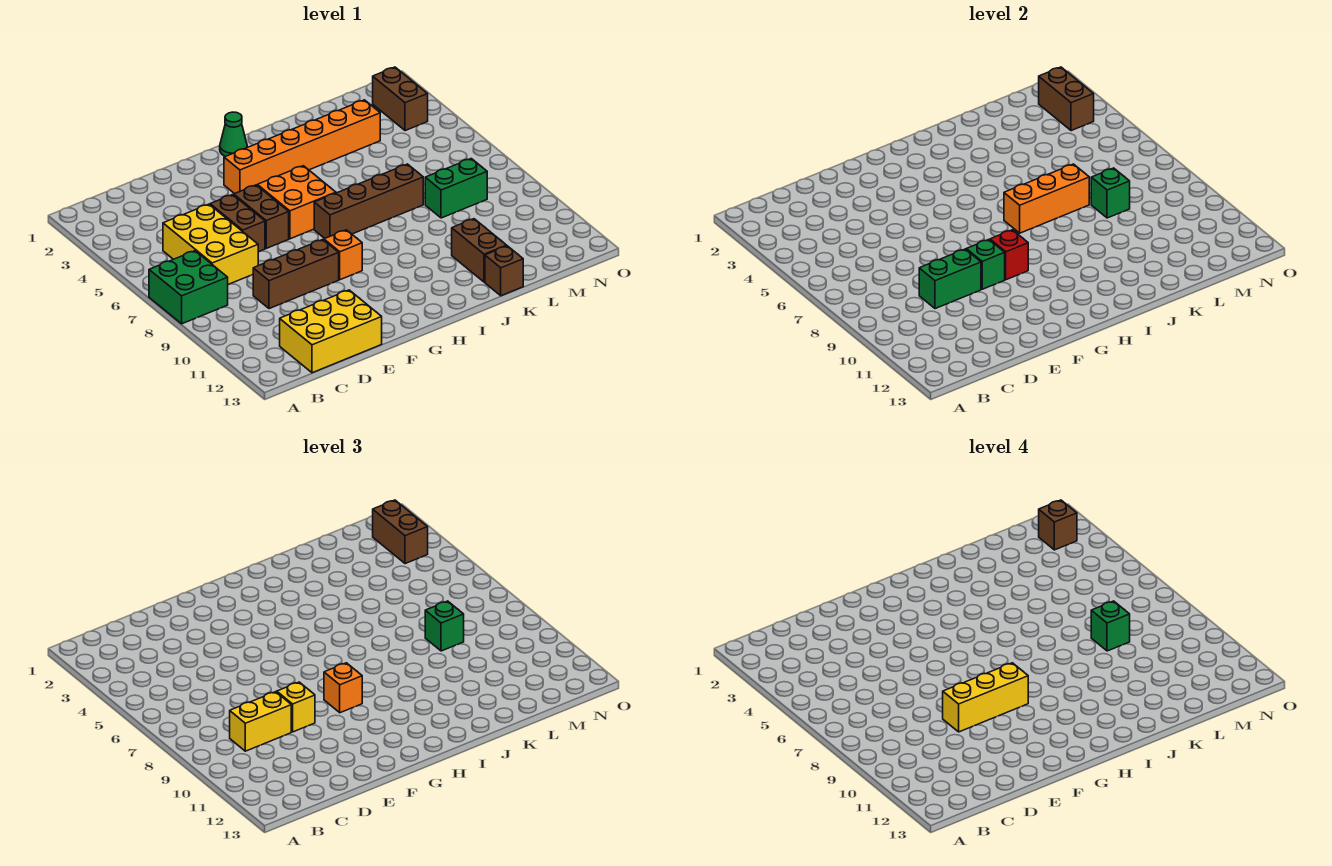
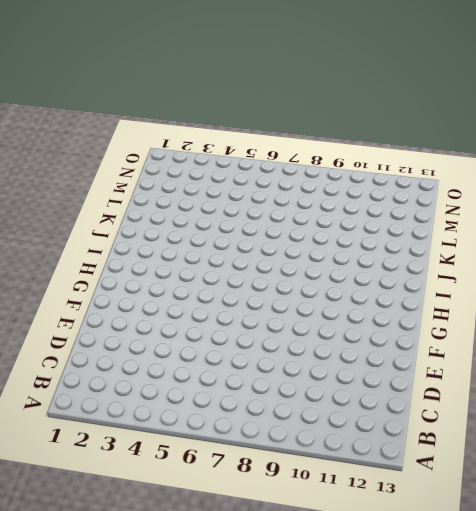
none -> green 2x2 brick [149,251,228,324]
none -> yellow 2x3 brick [163,204,258,285]
none -> yellow 2x3 brick [280,290,382,373]

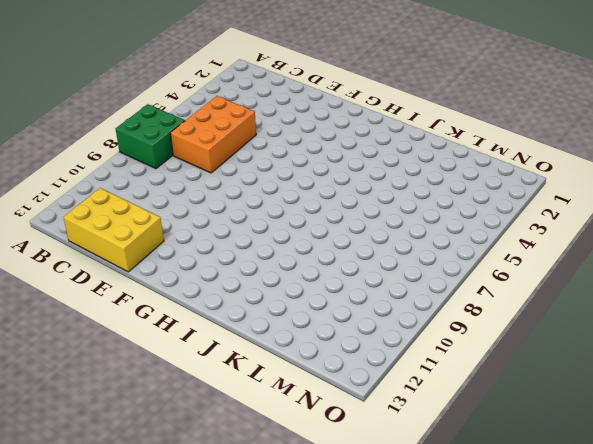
orange 2x3 brick [170,96,256,173] -> yellow 2x3 brick [163,204,258,285]
none -> brown 1x3 brick [253,240,339,309]
none -> brown 1x2 brick [210,195,265,252]
none -> brown 1x2 brick [234,185,289,248]

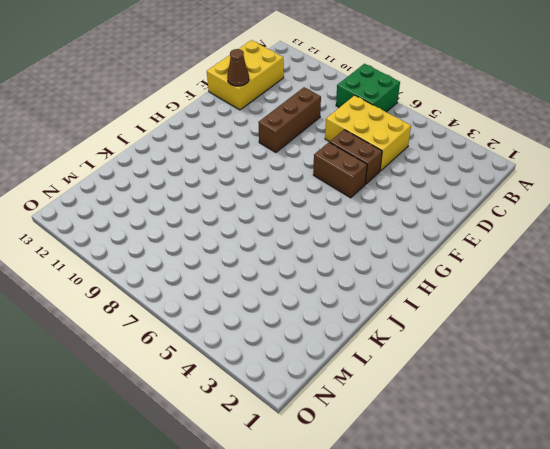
brown 1x1 cone [227,49,249,86] -> none
none -> orange 1x6 brick [224,100,380,194]
none -> orange 2x2 brick [257,166,336,239]
none -> orange 1x1 brick [324,230,362,280]

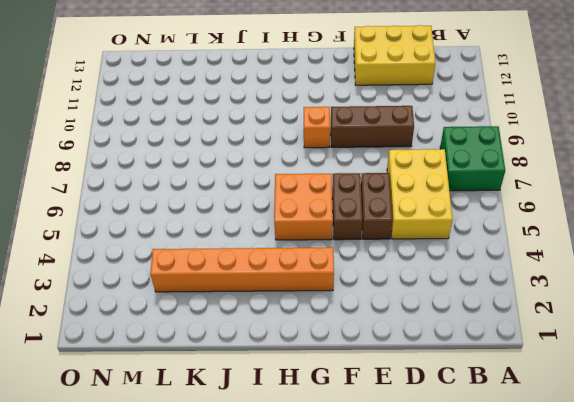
none -> green 1x1 cone [220,112,247,157]
none -> brown 1x4 brick [314,164,423,238]
none -> brown 1x2 brick [452,219,507,282]

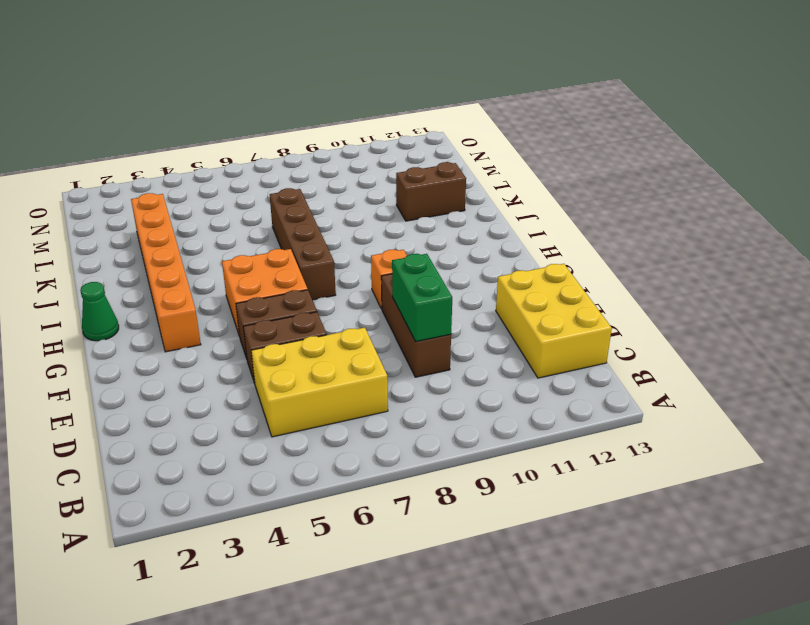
none -> green 2x2 brick [149,251,228,324]
none -> brown 1x1 brick [485,246,523,296]
none -> green 1x2 brick [425,159,487,218]

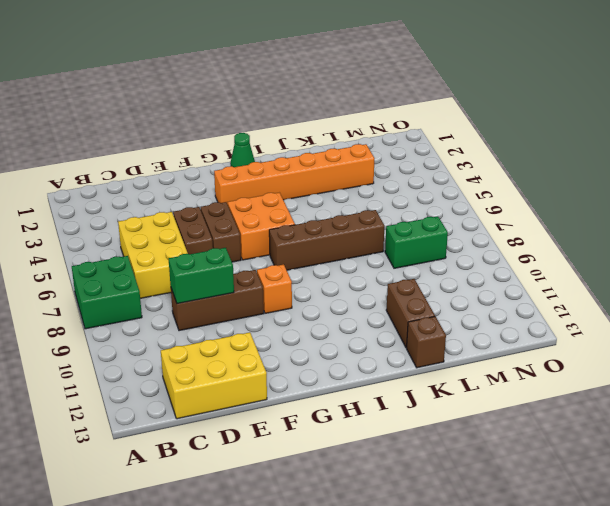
none -> brown 1x2 brick [373,67,428,131]
none -> green 1x1 brick [966,240,1005,289]
none -> red 1x1 brick [990,230,1028,280]

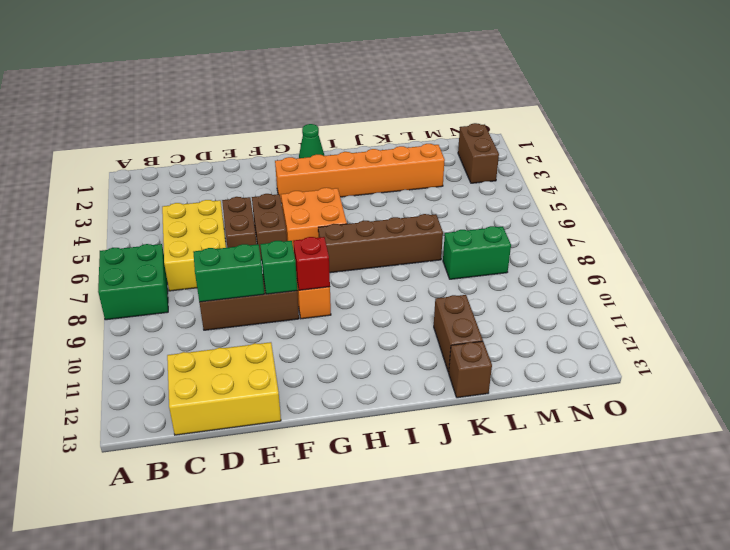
none -> orange 1x3 brick [1004,164,1089,233]
none -> green 1x1 brick [1091,168,1130,218]
none -> brown 1x2 brick [1039,67,1094,131]

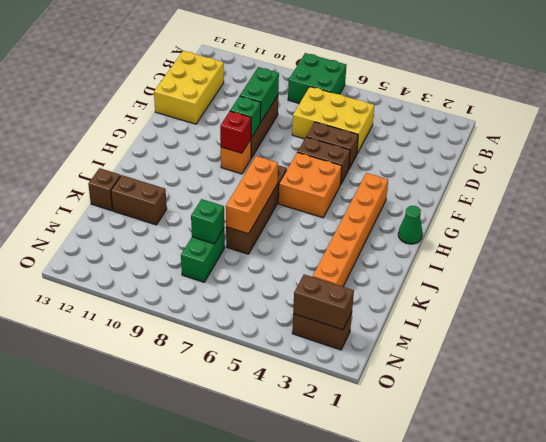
none -> yellow 1x2 brick [230,692,291,751]
none -> yellow 1x1 brick [277,682,315,732]
none -> orange 1x1 brick [324,663,362,713]

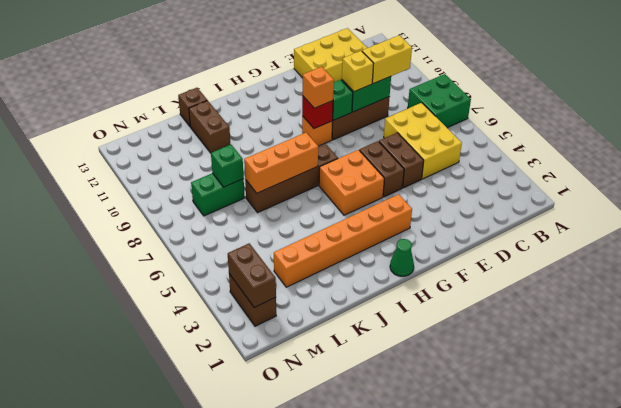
none -> green 1x1 brick [425,601,464,651]
none -> brown 1x2 brick [373,500,428,564]
none -> yellow 1x3 brick [943,663,1028,732]

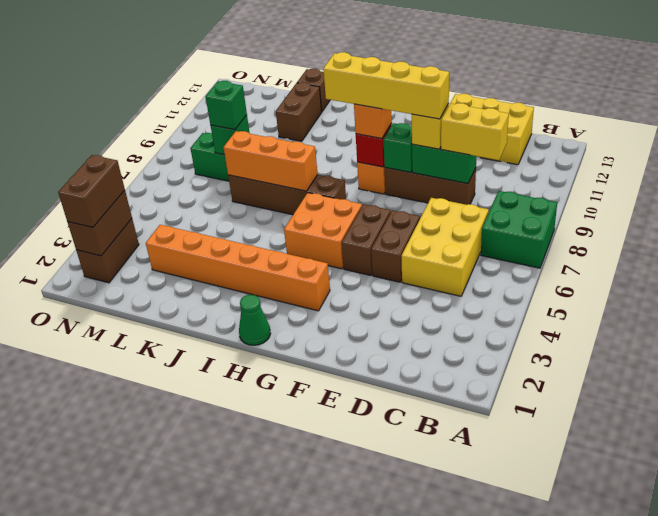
yellow 1x4 brick [323,52,449,119] -> yellow 1x3 brick [943,663,1028,732]
none -> green 1x1 brick [1091,601,1130,651]
none -> brown 1x1 brick [1039,500,1077,550]

